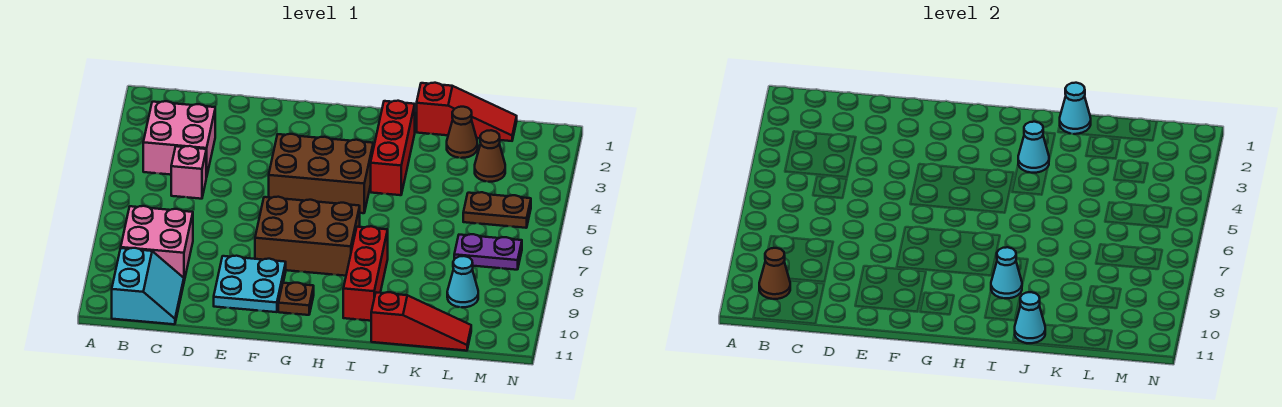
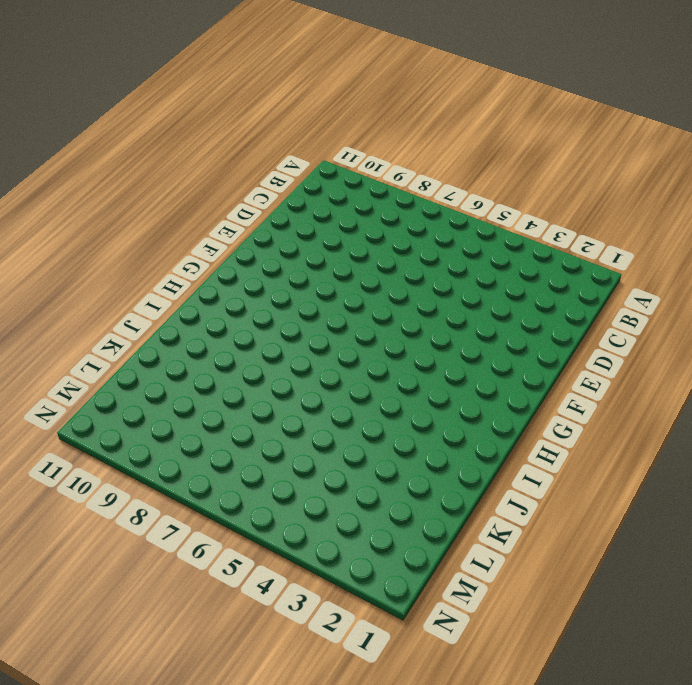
none -> pink 2x2 brick [143,101,215,177]
none -> pink 2x2 brick [121,206,193,281]
none -> cyan 2x2 slope [112,248,184,324]

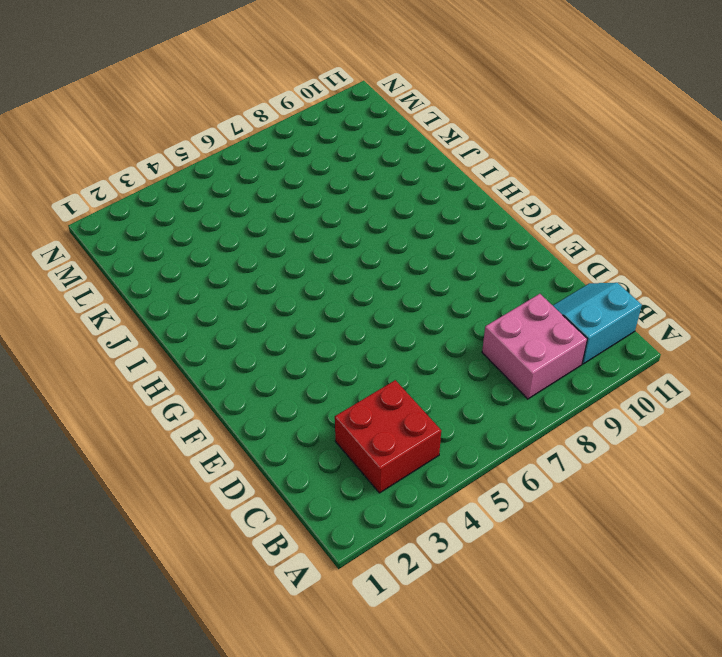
red 2x2 brick [335,380,441,493] -> pink 2x2 brick [143,101,215,177]
none -> pink 1x1 brick [171,146,206,199]
none -> cyan 2x2 plate [214,256,286,312]
none -> brown 2x3 brick [269,134,373,213]

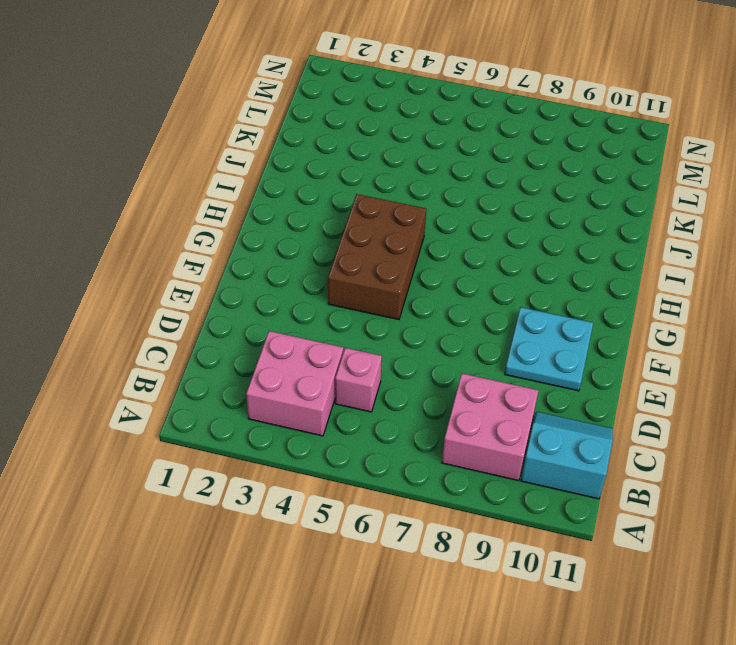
none -> brown 2x3 brick [255,197,360,276]
none -> brown 1x1 plate [278,283,314,315]
none -> red 1x3 brick [371,101,415,195]

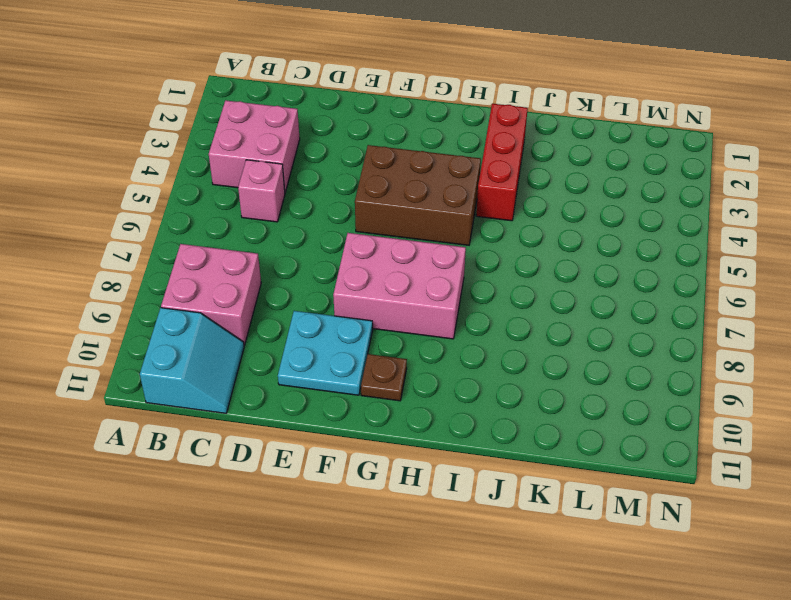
pink 2x3 brick [333,233,466,339] -> brown 2x3 brick [255,197,360,276]
none -> red 1x3 brick [343,226,388,321]
none -> red 1x3 slope [417,83,517,141]
none -> red 1x3 slope [371,292,471,351]

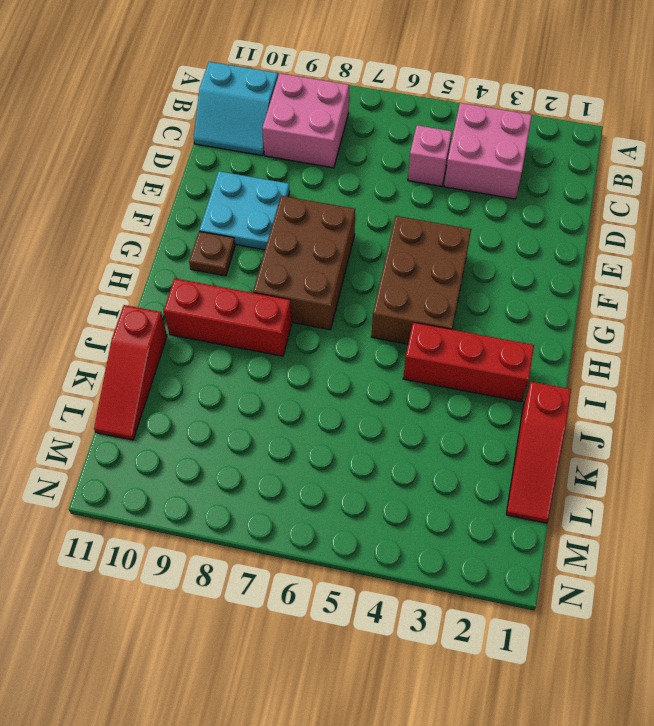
none -> brown 1x1 cone [447,107,478,158]
none -> brown 1x1 cone [475,130,505,182]
none -> brown 1x2 plate [463,192,531,228]

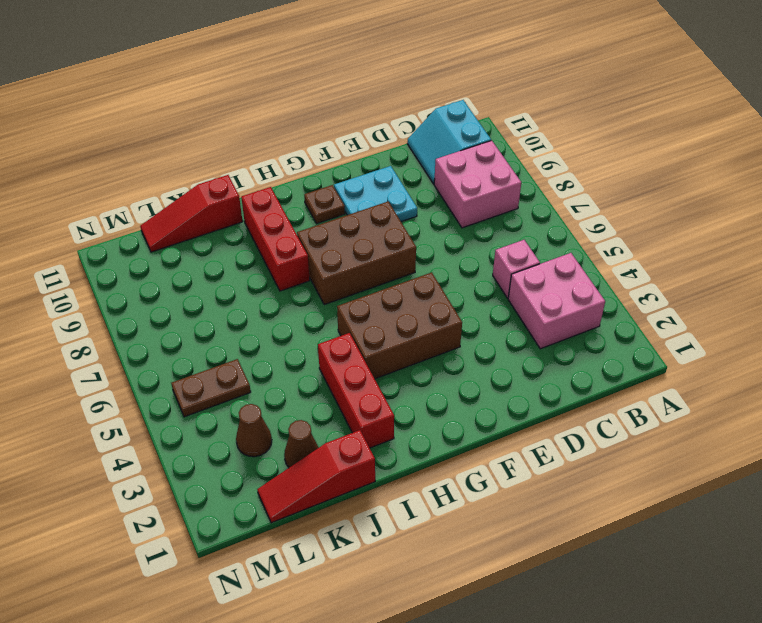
none -> purple 1x2 plate [454,234,522,270]
none -> cyan 1x1 cone [447,256,478,307]
none -> brown 1x1 cone [759,248,790,299]

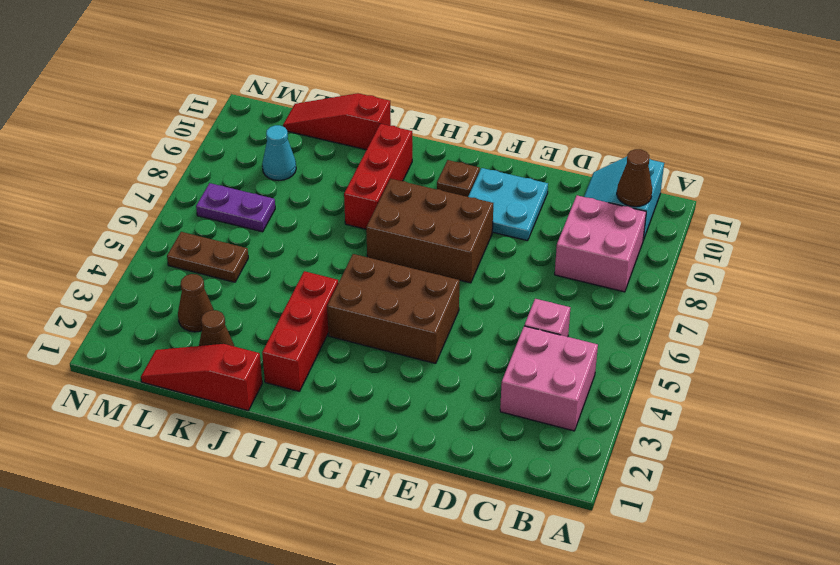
none -> cyan 1x1 cone [1018,122,1049,173]
none -> cyan 1x1 cone [991,247,1022,298]
none -> cyan 1x1 cone [1060,83,1091,134]

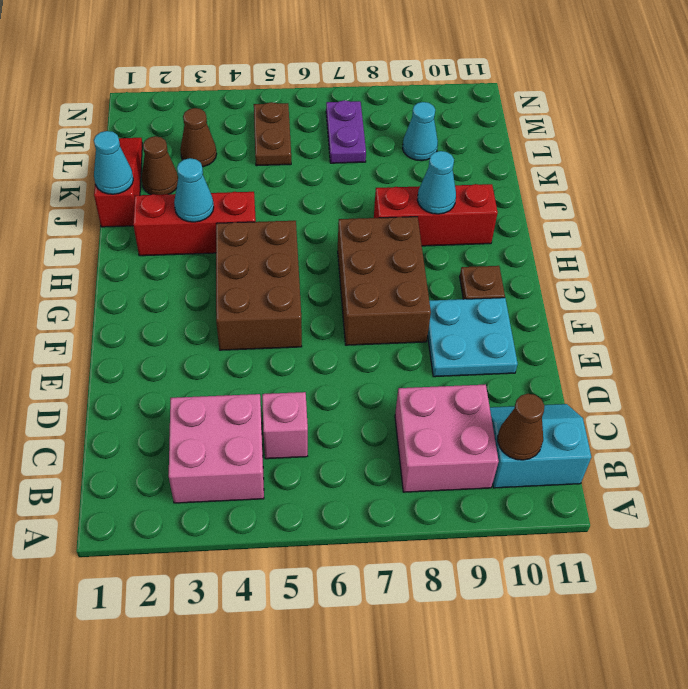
none -> red 1x3 slope [371,292,471,351]
none -> cyan 1x1 cone [1015,292,1045,343]

